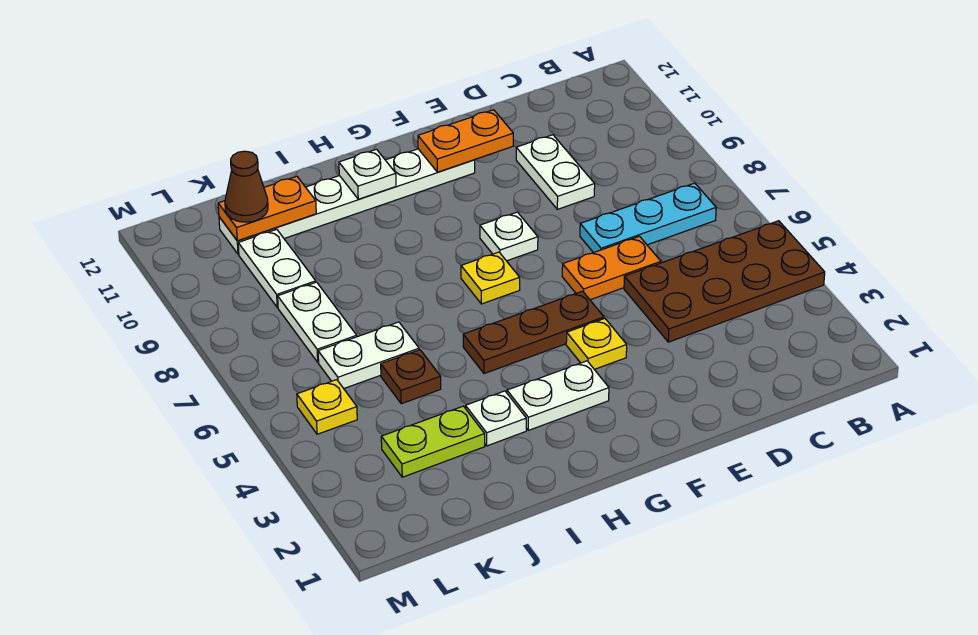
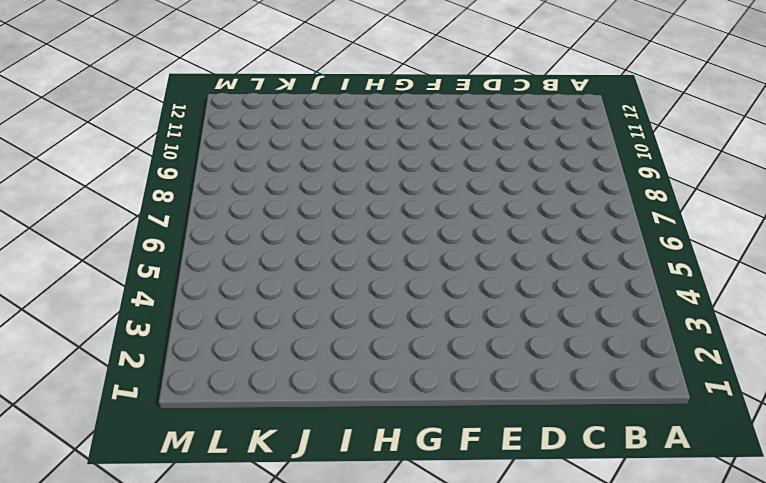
none -> brown 2x4 plate [624,221,825,342]
none -> cyan 1x3 plate [580,183,716,253]
none -> orange 1x2 plate [562,236,661,300]

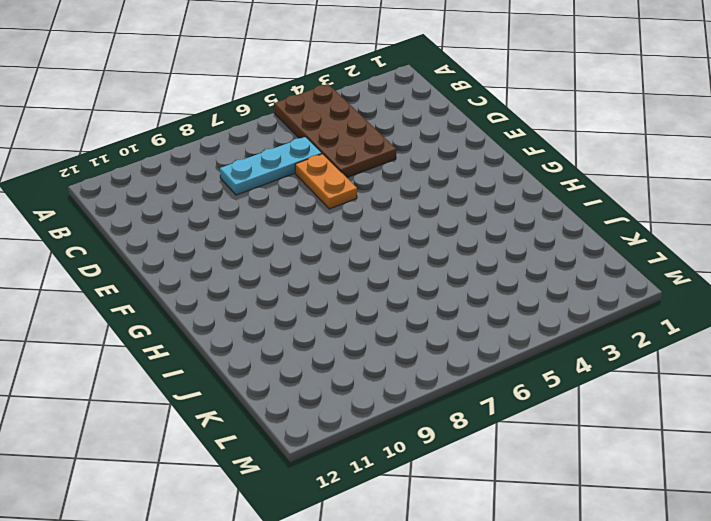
cyan 1x3 plate [220,137,322,195] -> cyan 1x3 plate turned to [580,183,716,253]
none -> white 1x2 plate [516,135,595,209]
none -> yellow 1x1 plate [566,319,627,369]
none -> brown 1x3 plate [463,291,604,374]

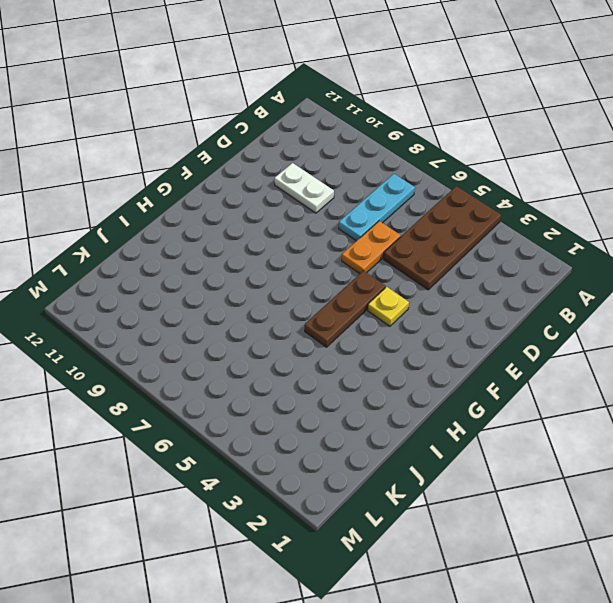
none -> white 1x1 plate [480,212,538,261]
none -> white 1x6 plate [219,149,475,254]
none -> white 1x2 plate [507,361,609,430]

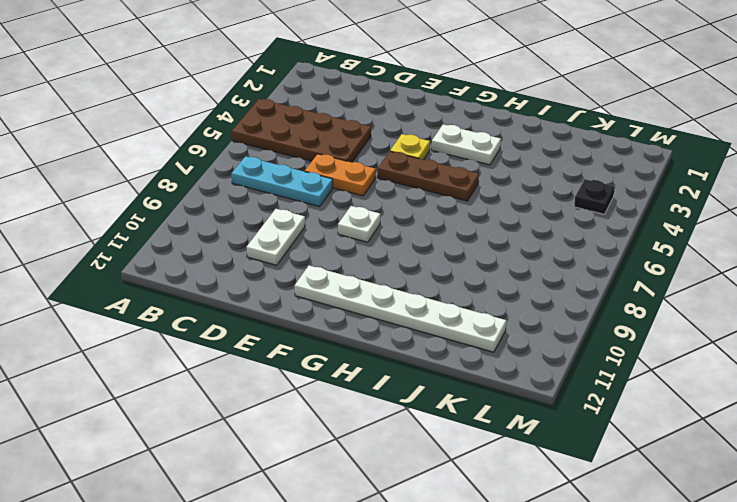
black 1x1 plate [574,179,615,214] -> none
none -> yellow 1x1 plate [461,252,520,304]
none -> white 1x1 plate [466,391,526,446]
none -> lime 1x2 plate [381,406,485,477]

